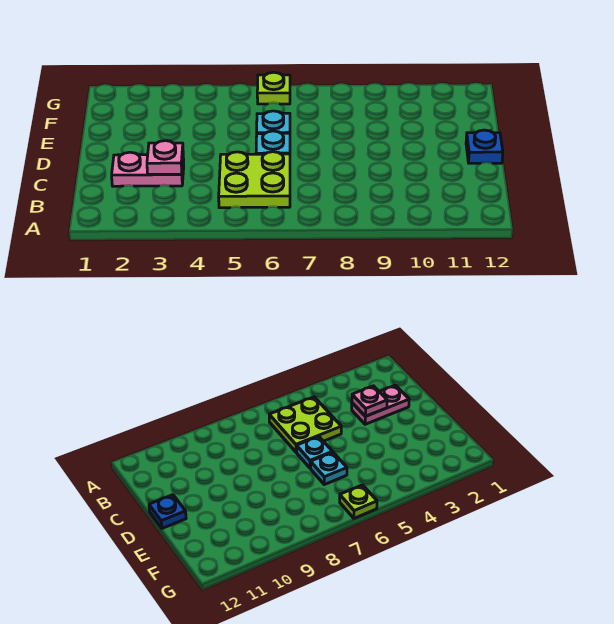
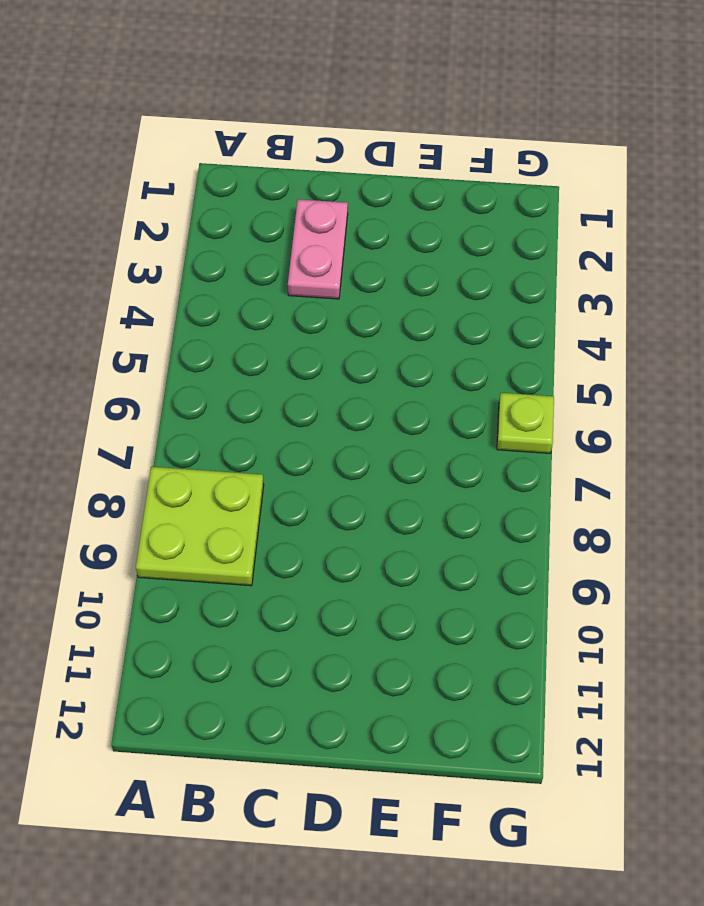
lime 2x2 plate [136,467,264,586] -> lime 2x2 plate moved to [219,152,290,208]
none -> cyan 1x1 plate [256,131,290,154]
none -> blue 1x1 plate [466,130,503,163]

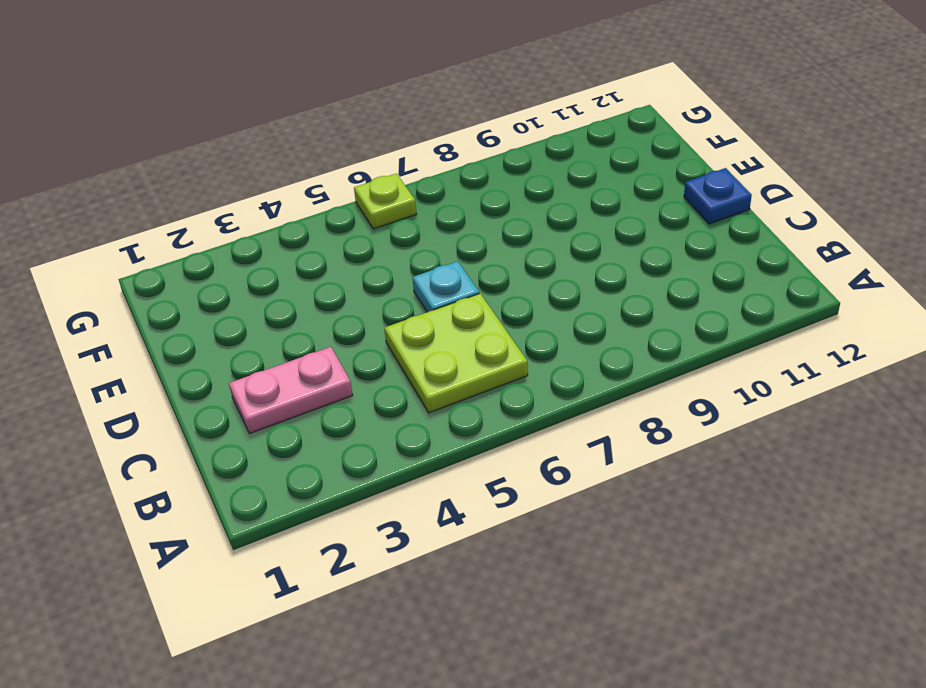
none -> cyan 1x1 plate [257,111,290,134]
none -> pink 1x1 plate [147,141,183,175]

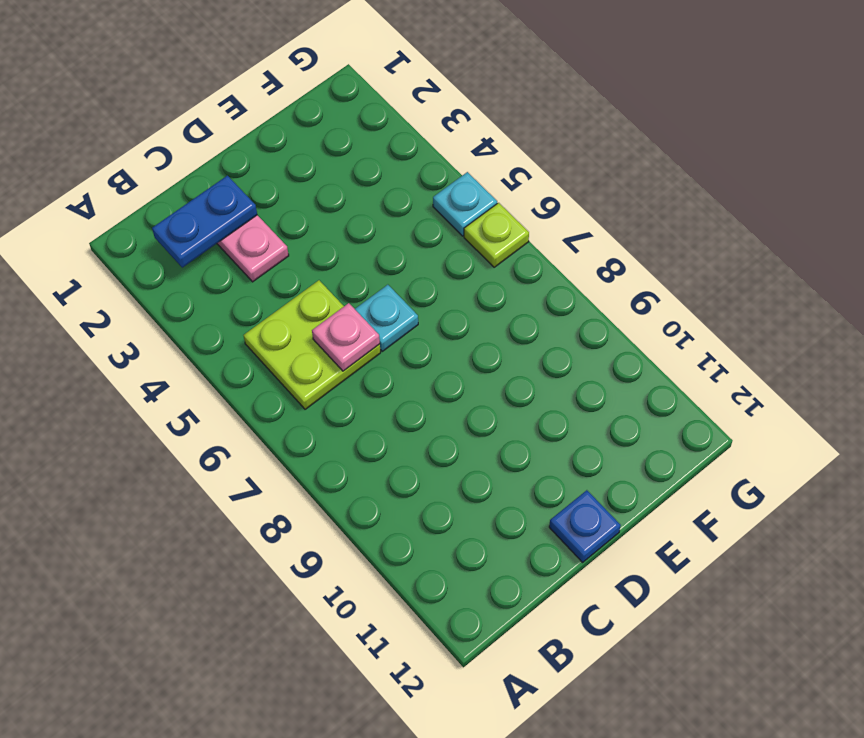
blue 1x2 plate [152,176,257,268] -> none
pink 1x1 plate [312,303,380,371] -> pink 1x1 plate moved to [147,141,183,175]
cyan 1x1 plate [433,172,497,236] -> cyan 1x1 plate moved to [257,111,290,134]

